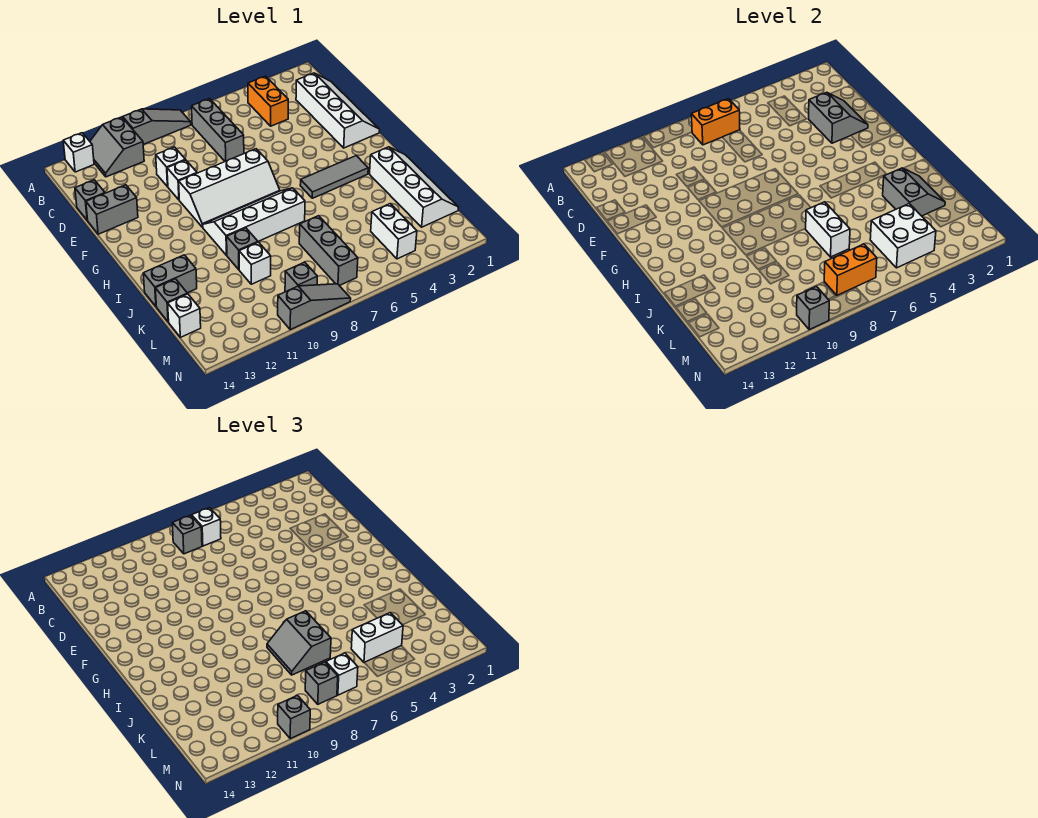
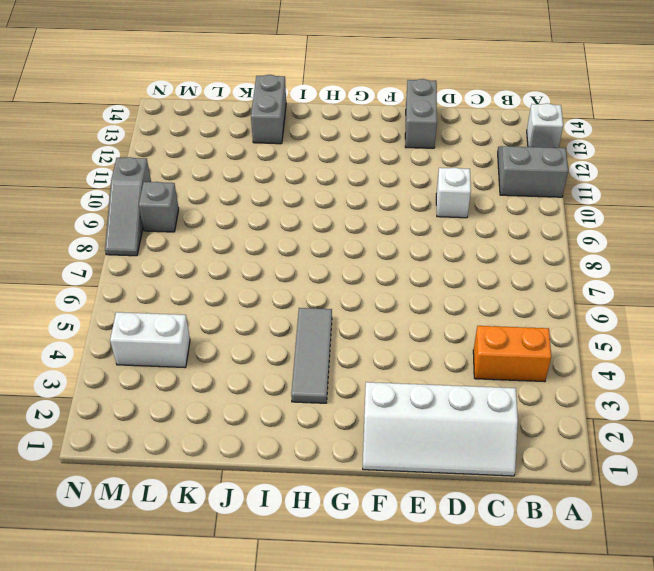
none -> grey 1x3 slope [123,109,191,145]
none -> grey 1x3 brick [192,99,244,161]
none -> grey 1x1 brick [75,180,105,220]
none -> white 1x1 brick [167,160,197,200]

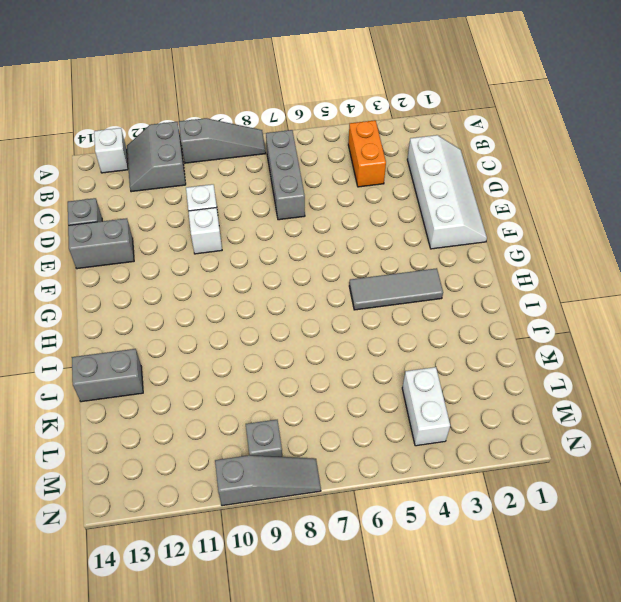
none -> white 2x4 slope [179,149,280,227]
none -> white 2x4 slope [203,188,305,255]
none -> white 2x4 slope [370,147,459,227]
none -> grey 1x1 brick [227,228,258,270]

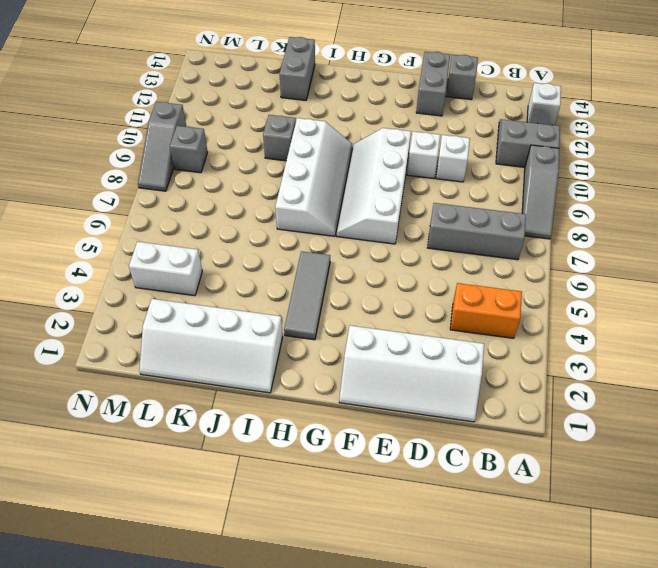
none -> grey 1x3 brick [299,216,358,286]
none -> white 1x1 brick [239,242,271,284]
none -> grey 1x1 brick [155,279,187,322]
none -> white 1x1 brick [168,294,201,337]

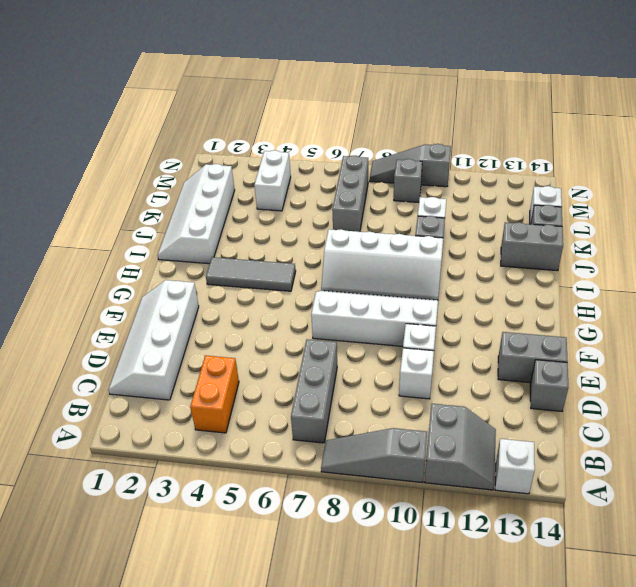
none -> orange 1x2 brick [691,99,740,145]
none -> grey 2x2 slope [809,92,868,143]
none -> grey 2x2 slope [883,168,945,216]
none -> white 1x2 brick [806,202,850,257]

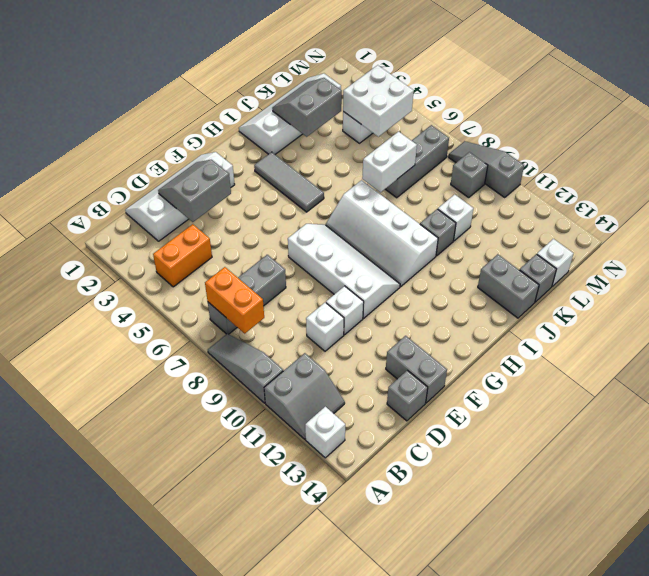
none -> orange 1x2 brick [824,244,877,295]
none -> grey 1x1 brick [797,287,829,330]
none -> white 1x1 brick [192,508,221,546]
none -> grey 1x1 brick [172,515,202,554]

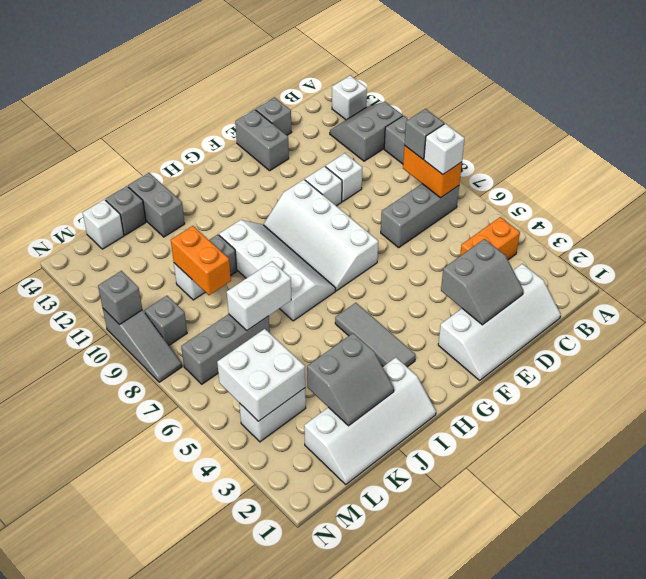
orange 1x2 brick [171,226,231,295] -> orange 1x2 brick moved to [824,244,877,295]
none -> grey 2x2 slope [267,611,331,675]
none -> white 1x2 brick [351,613,403,663]
none -> white 1x1 brick [326,653,358,695]
none -> grey 1x1 brick [305,662,338,704]

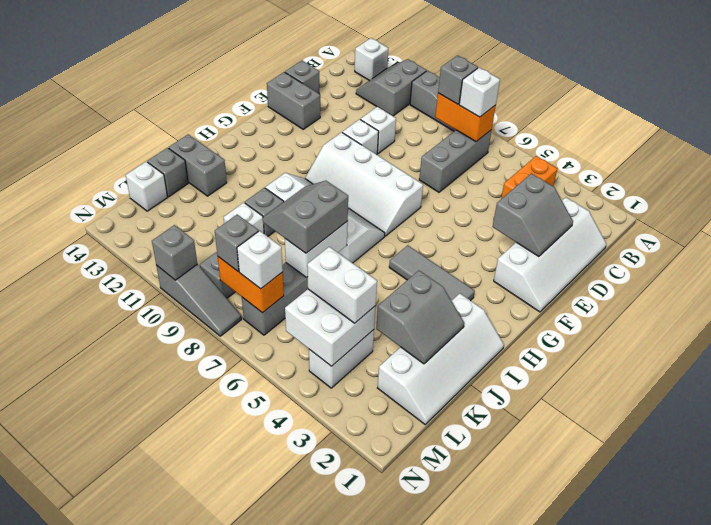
none -> grey 1x1 brick [278,696,310,739]

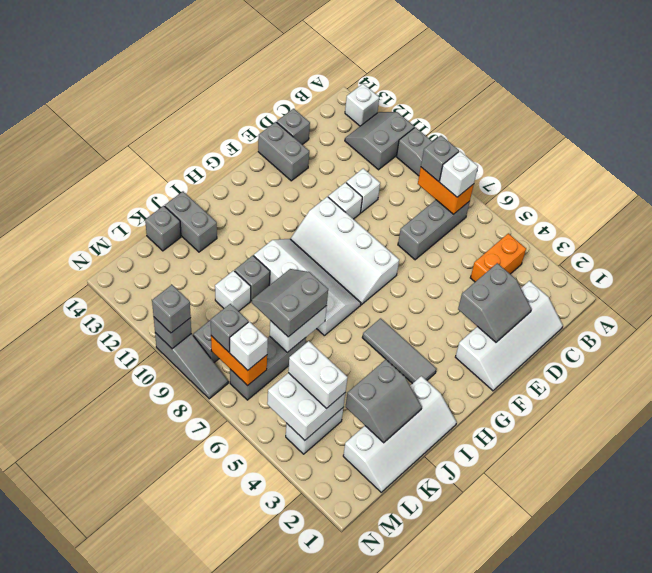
none -> white 1x1 brick [168,294,201,337]

